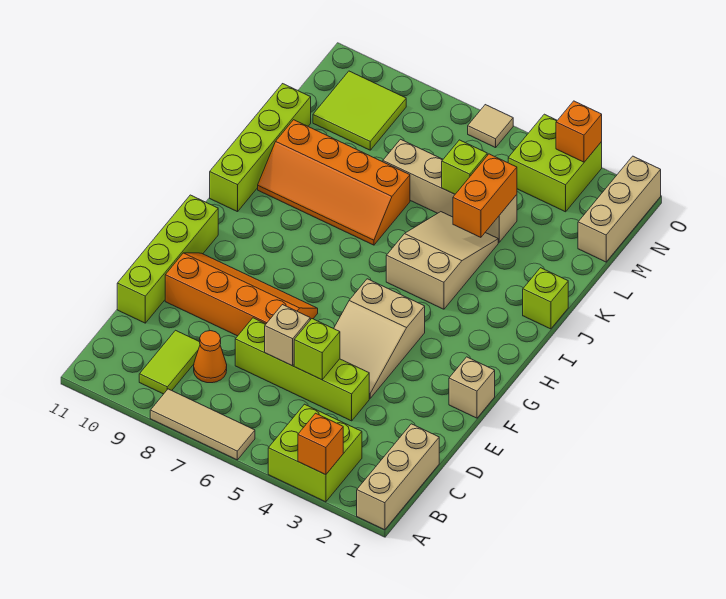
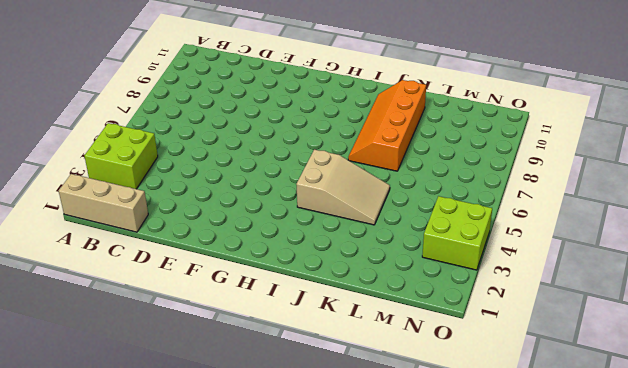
none -> tan 1x3 tile [150,389,255,460]
none -> lime 1x2 tile [139,330,200,394]
none -> orange 1x1 cone [194,331,227,383]

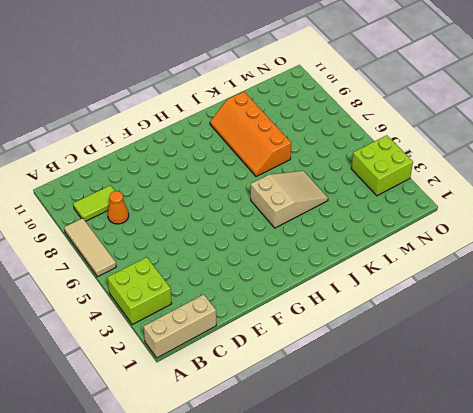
none -> lime 1x4 brick [235,318,369,421]
none -> lime 1x4 brick [117,195,218,323]
none -> tan 2x3 slope [334,279,425,398]

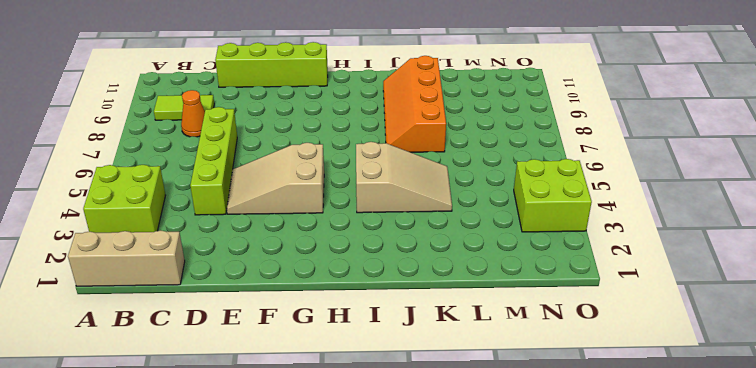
none -> tan 1x3 tile [150,389,255,460]
none -> orange 2x4 slope [165,253,318,336]
none -> tan 1x1 brick [449,357,495,418]

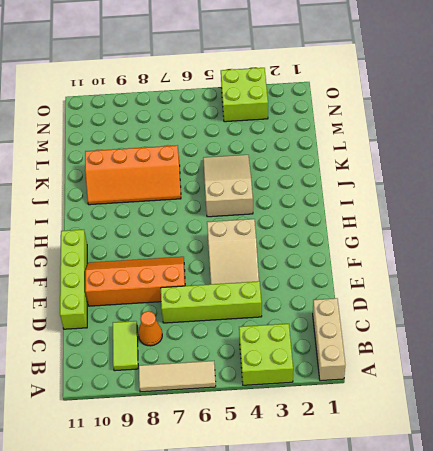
none -> tan 1x1 brick [449,357,495,418]
none -> lime 1x4 brick [210,84,311,212]
none -> lime 1x1 brick [523,268,568,329]

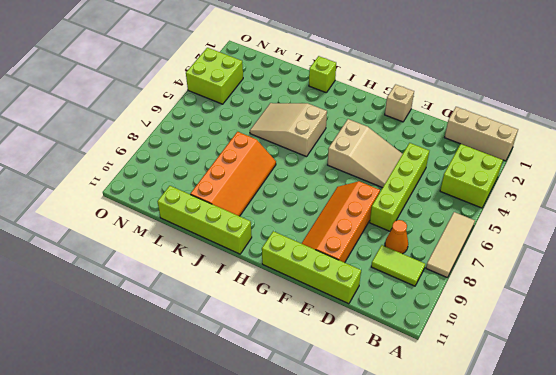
none -> tan 1x4 brick [383,139,517,242]
none -> tan 1x3 brick [578,156,661,262]
none -> lime 2x2 tile [313,71,406,150]

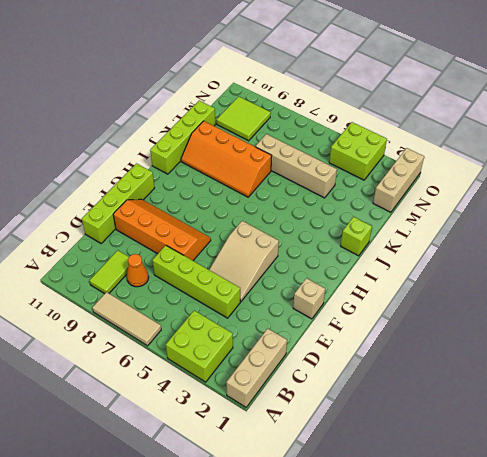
none -> tan 2x3 slope [386,212,498,309]
none -> tan 1x1 tile [468,105,513,148]
none -> orange 1x1 brick [298,413,343,475]

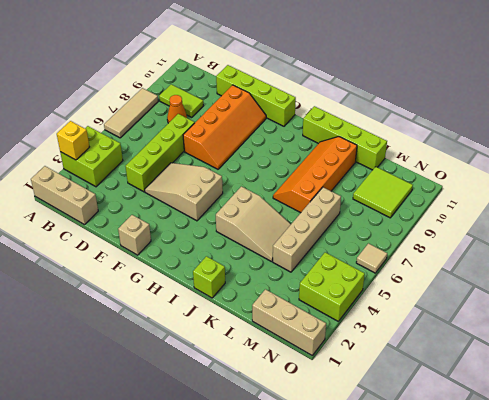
yellow 1x1 brick [57,121,89,160] -> orange 1x1 brick [298,413,343,475]
none -> lime 1x1 brick [294,319,340,380]
none -> tan 1x1 brick [265,305,310,366]
none -> orange 1x2 brick [453,154,517,237]

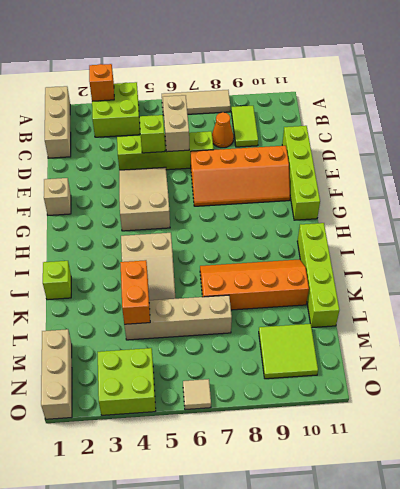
tan 1x2 brick [163,95,189,152] -> tan 1x1 brick [265,305,310,366]
none -> lime 1x1 brick [442,140,487,194]
none -> orange 1x1 brick [556,101,602,162]

